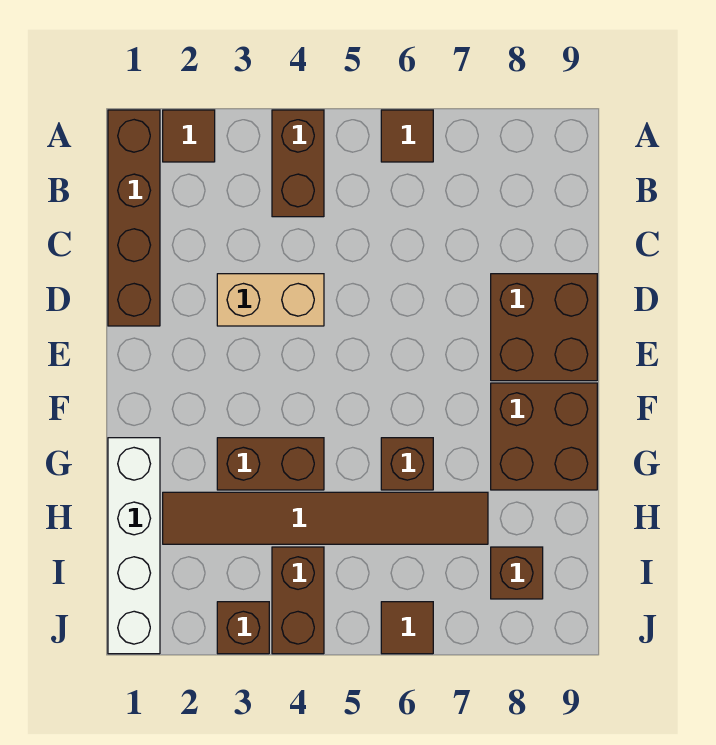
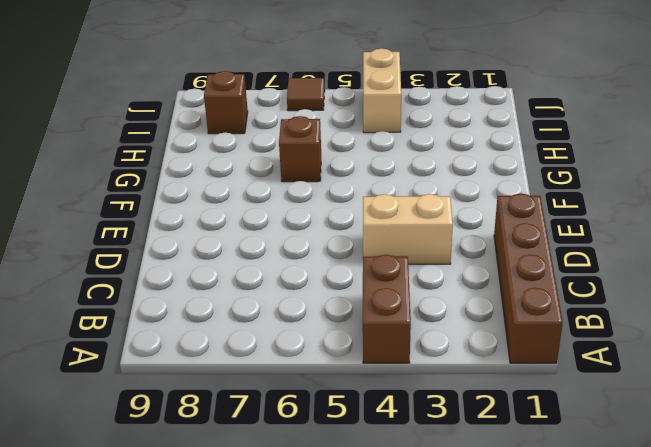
tan 1x2 brick [363,48,401,133] -> brown 1x2 brick [272,547,324,654]
none -> brown 1x1 tile [163,110,215,162]
none -> brown 1x1 tile [381,110,433,162]
none -> brown 2x2 brick [491,274,597,381]

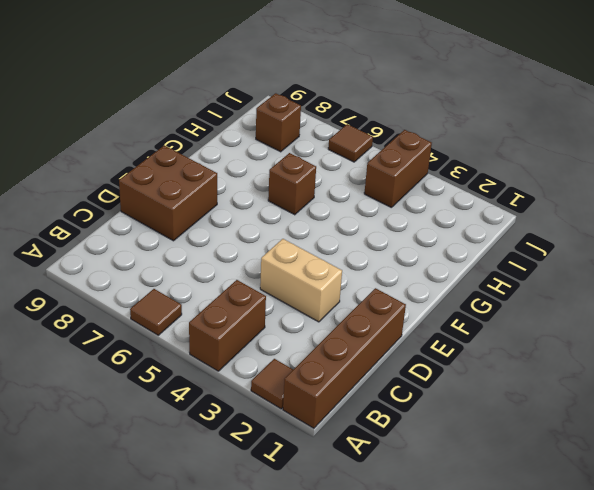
none -> brown 2x2 brick [491,383,597,490]
none -> white 1x4 brick [108,438,160,654]
none -> brown 1x2 brick [217,438,324,490]

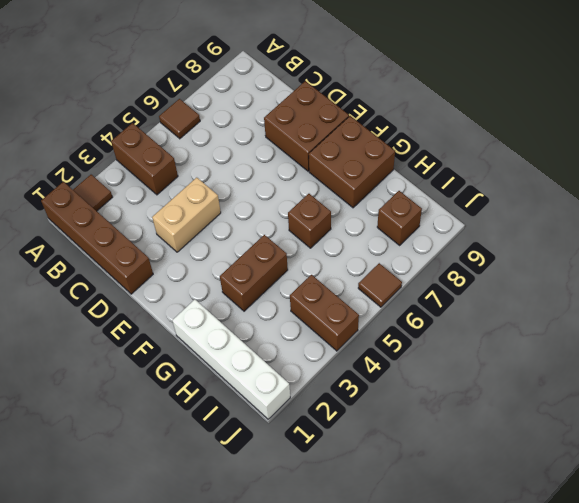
none -> brown 1x6 tile [163,492,488,544]
none -> brown 1x1 brick [217,602,269,654]

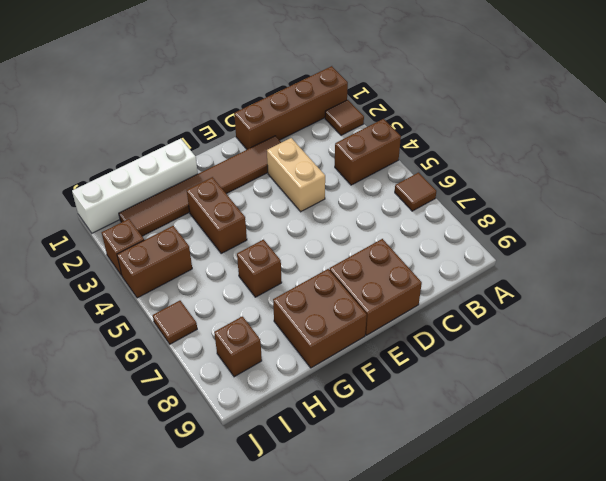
brown 1x6 tile [119,136,281,236] -> brown 1x6 tile turned to [163,492,488,544]

